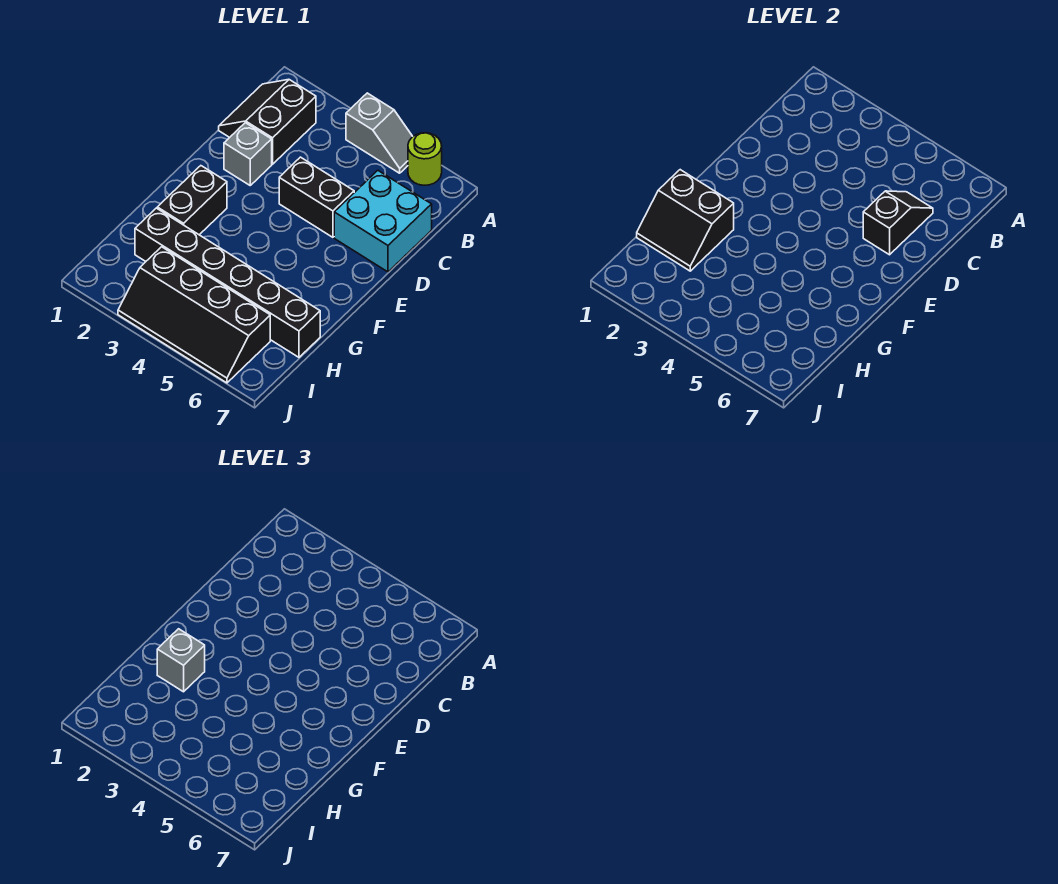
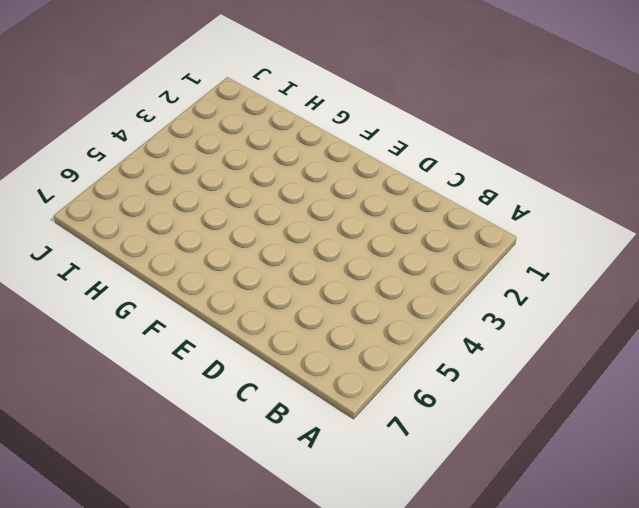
none -> grey 1x2 slope [346,93,413,173]
none -> lime 1x1 round brick [408,133,442,185]
none -> black 2x2 slope [219,79,316,164]

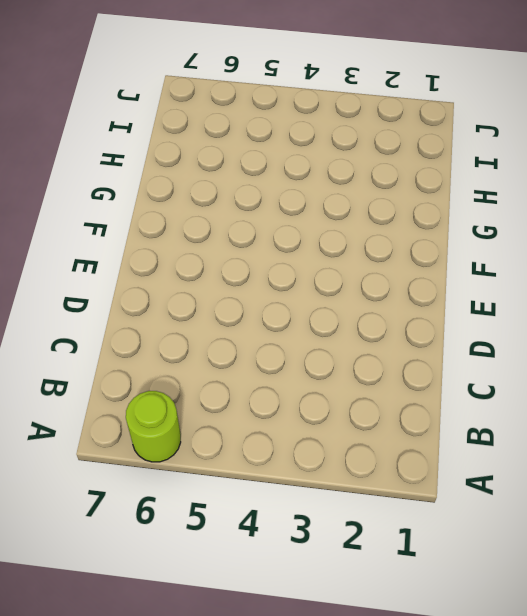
none -> grey 1x2 slope [346,93,413,173]
none -> black 2x2 slope [219,79,316,164]
none -> cyan 2x2 brick [334,170,432,272]

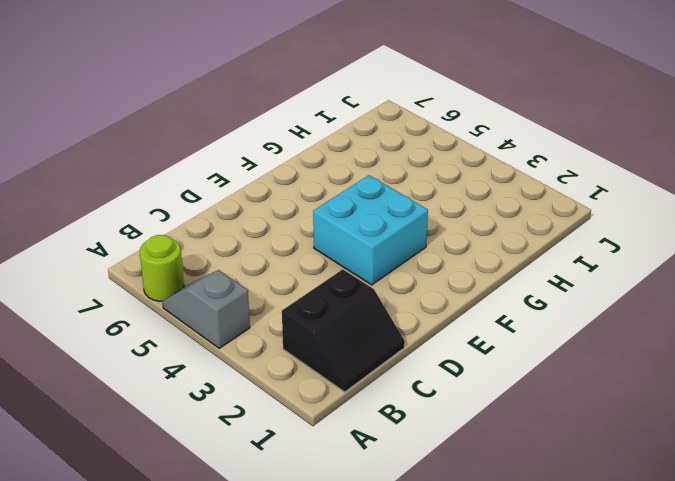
cyan 2x2 brick [313,175,428,285] -> cyan 2x2 brick moved to [334,170,432,272]
none -> grey 1x1 brick [224,123,272,185]
none -> black 1x2 brick [279,157,354,237]
none -> black 1x2 brick [157,166,227,235]

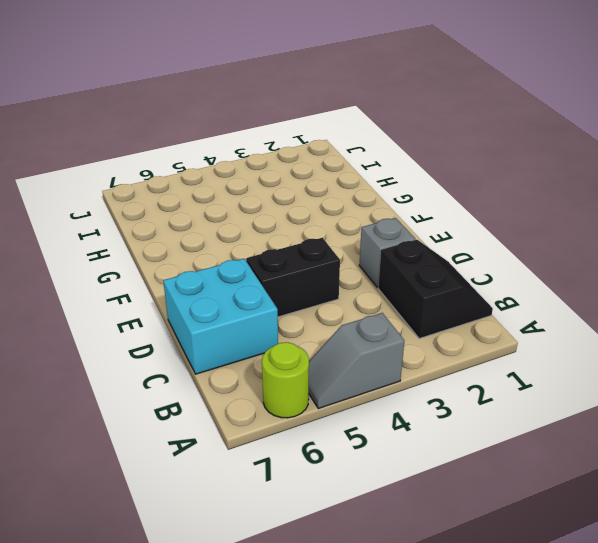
none -> black 1x2 brick [157,166,227,235]
none -> black 1x6 brick [135,208,320,357]
none -> black 2x4 slope [118,247,270,383]

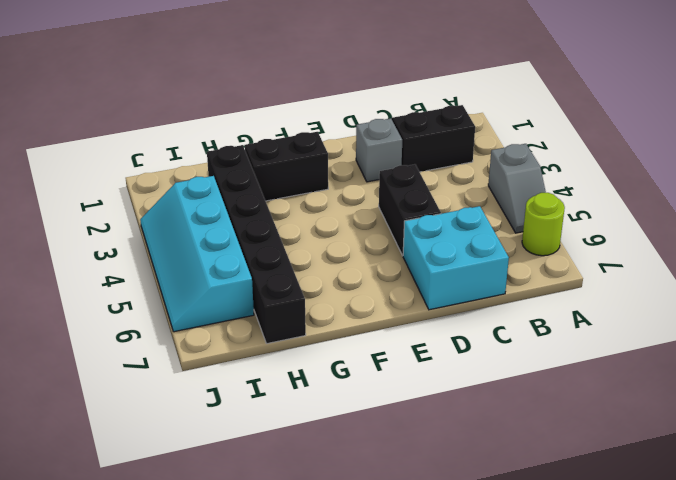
cyan 2x4 slope [140,176,254,332] -> black 2x4 slope [118,247,270,383]
none -> black 1x2 slope [863,191,933,255]
none -> black 2x2 slope [637,170,734,271]
none -> grey 1x1 brick [157,629,205,692]

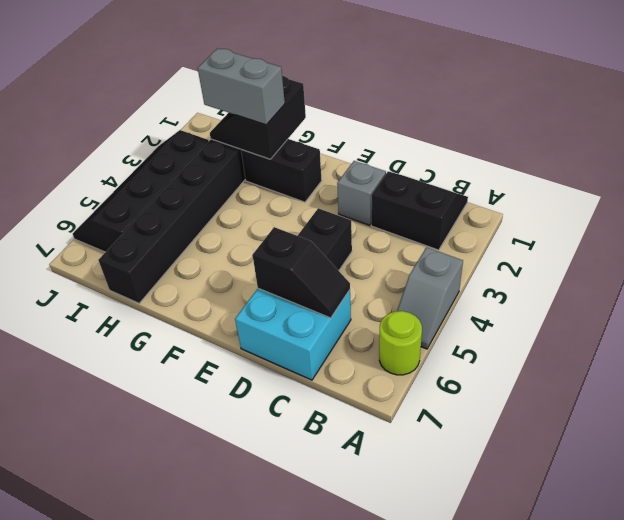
grey 1x2 brick [198,48,285,125] -> grey 1x1 brick [157,629,205,692]

